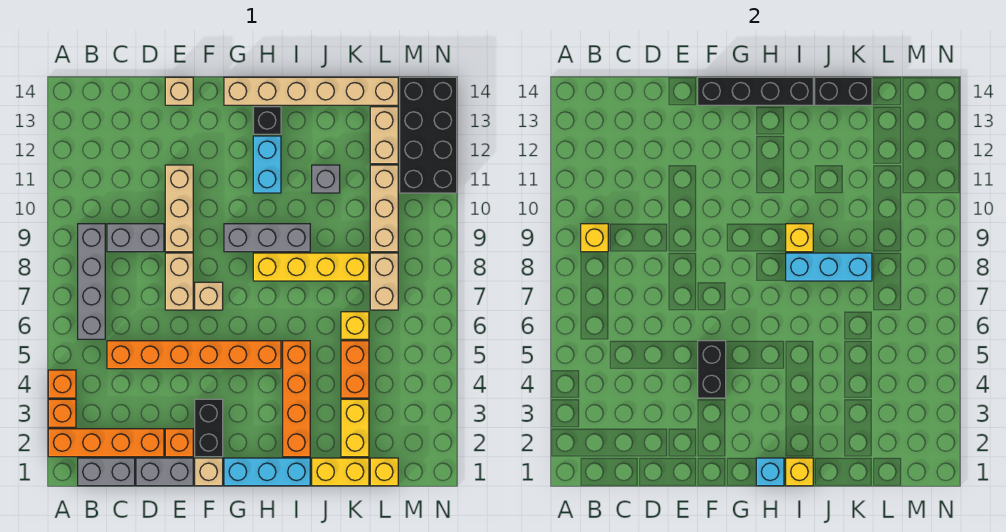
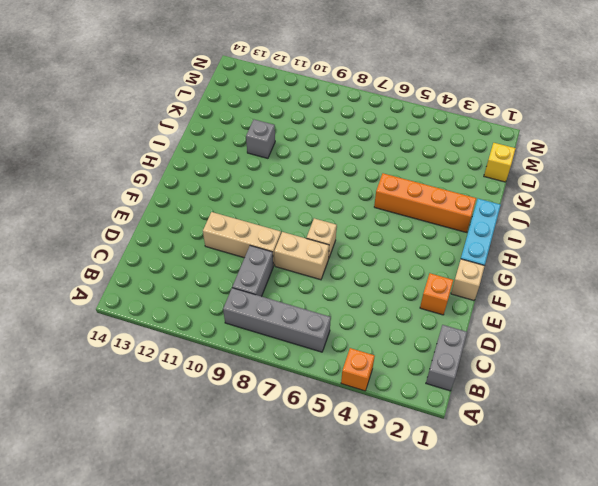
none -> orange 1x4 brick [48,429,164,457]
none -> orange 1x1 brick [48,399,76,427]
none -> orange 1x6 brick [107,341,281,369]
none -> grey 1x2 brick [136,458,193,486]

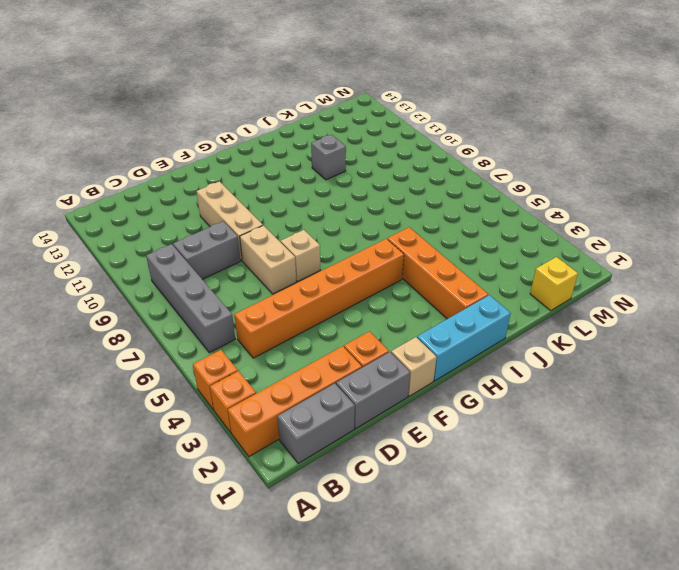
none -> tan 1x1 brick [165,77,193,105]
none -> black 1x2 brick [195,399,223,457]
none -> grey 1x3 brick [224,224,310,252]
none -> tan 1x6 brick [224,77,398,105]

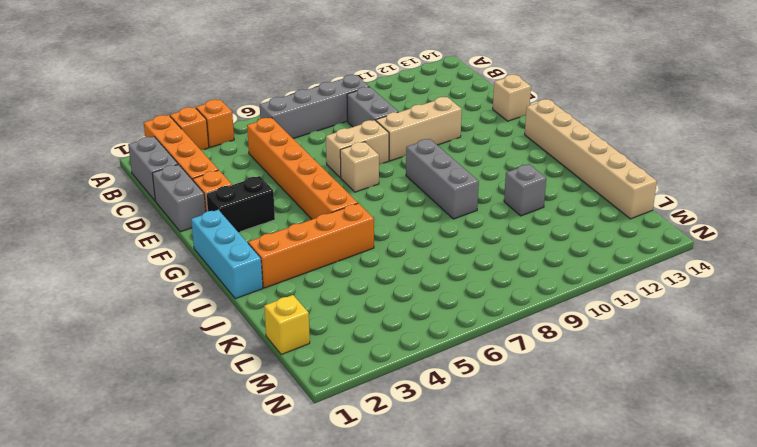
none -> tan 1x1 brick [195,458,223,486]
none -> yellow 1x4 brick [253,253,369,281]
none -> cyan 1x2 brick [253,136,281,193]
none -> black 1x1 brick [253,107,281,134]

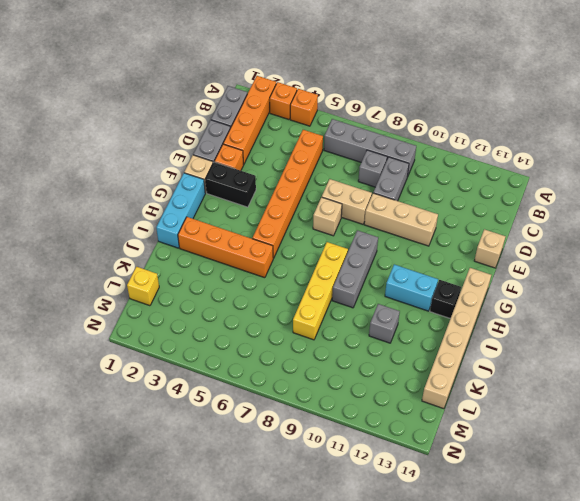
grey 1x1 brick [358,150,387,187] -> none
none -> yellow 1x2 brick [312,458,369,486]
none -> yellow 1x2 brick [341,399,369,457]
none -> orange 1x2 brick [341,341,369,398]
none -> yellow 1x1 brick [341,312,369,339]

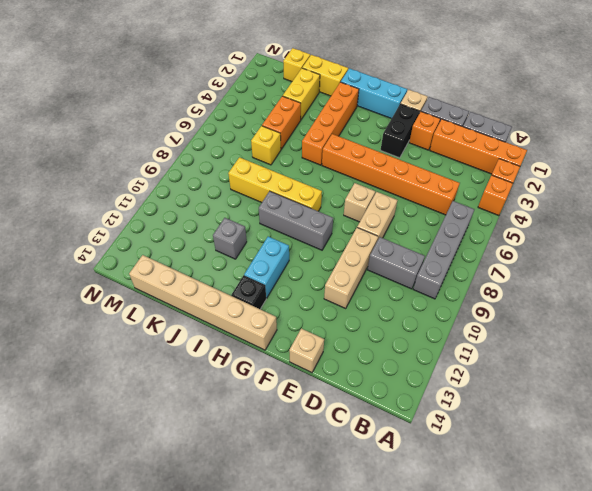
none -> tan 1x2 brick [370,253,398,310]
none -> tan 1x3 brick [370,165,398,252]
none -> tan 1x2 brick [370,107,398,164]
none -> black 2x4 brick [400,77,457,193]

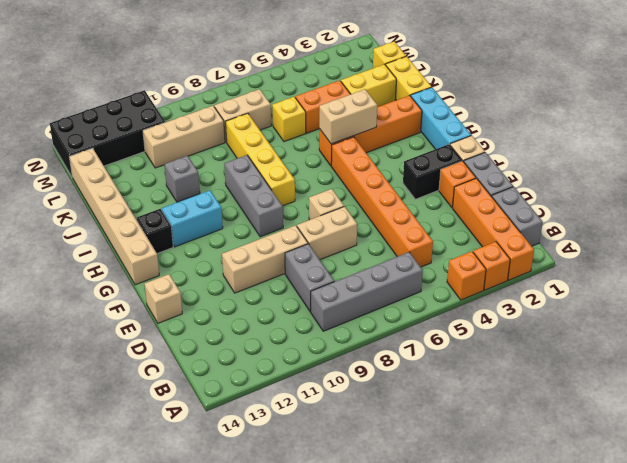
tan 1x2 brick [319,89,377,144] -> tan 1x2 brick moved to [370,107,398,164]
none -> yellow 1x1 brick [581,224,608,252]
none -> black 1x2 brick [698,341,726,398]
none -> black 1x4 brick [698,77,813,105]
none -> cyan 1x1 brick [756,458,784,486]

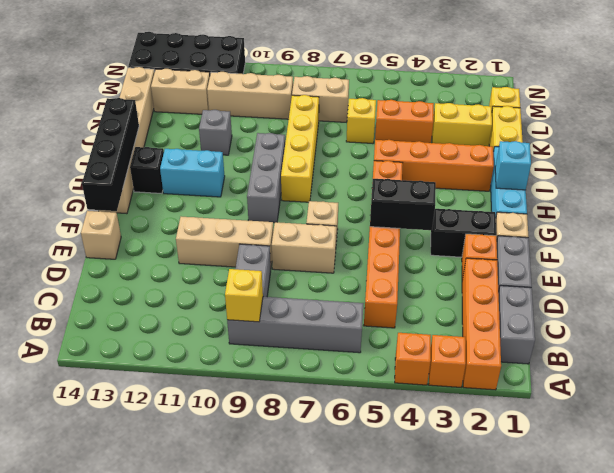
none -> yellow 1x1 brick [786,458,813,486]
none -> cyan 1x3 brick [786,253,872,281]
none -> yellow 1x1 brick [786,224,813,252]
none -> black 1x2 brick [815,77,872,105]

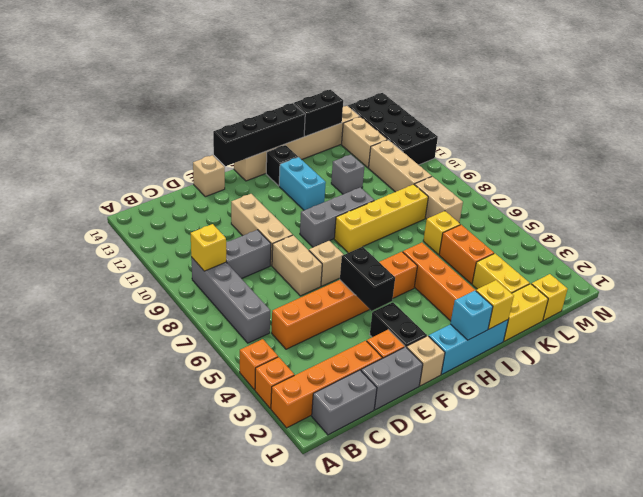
none -> cyan 1x3 brick [786,253,872,281]
none -> yellow 1x1 brick [786,224,813,252]

